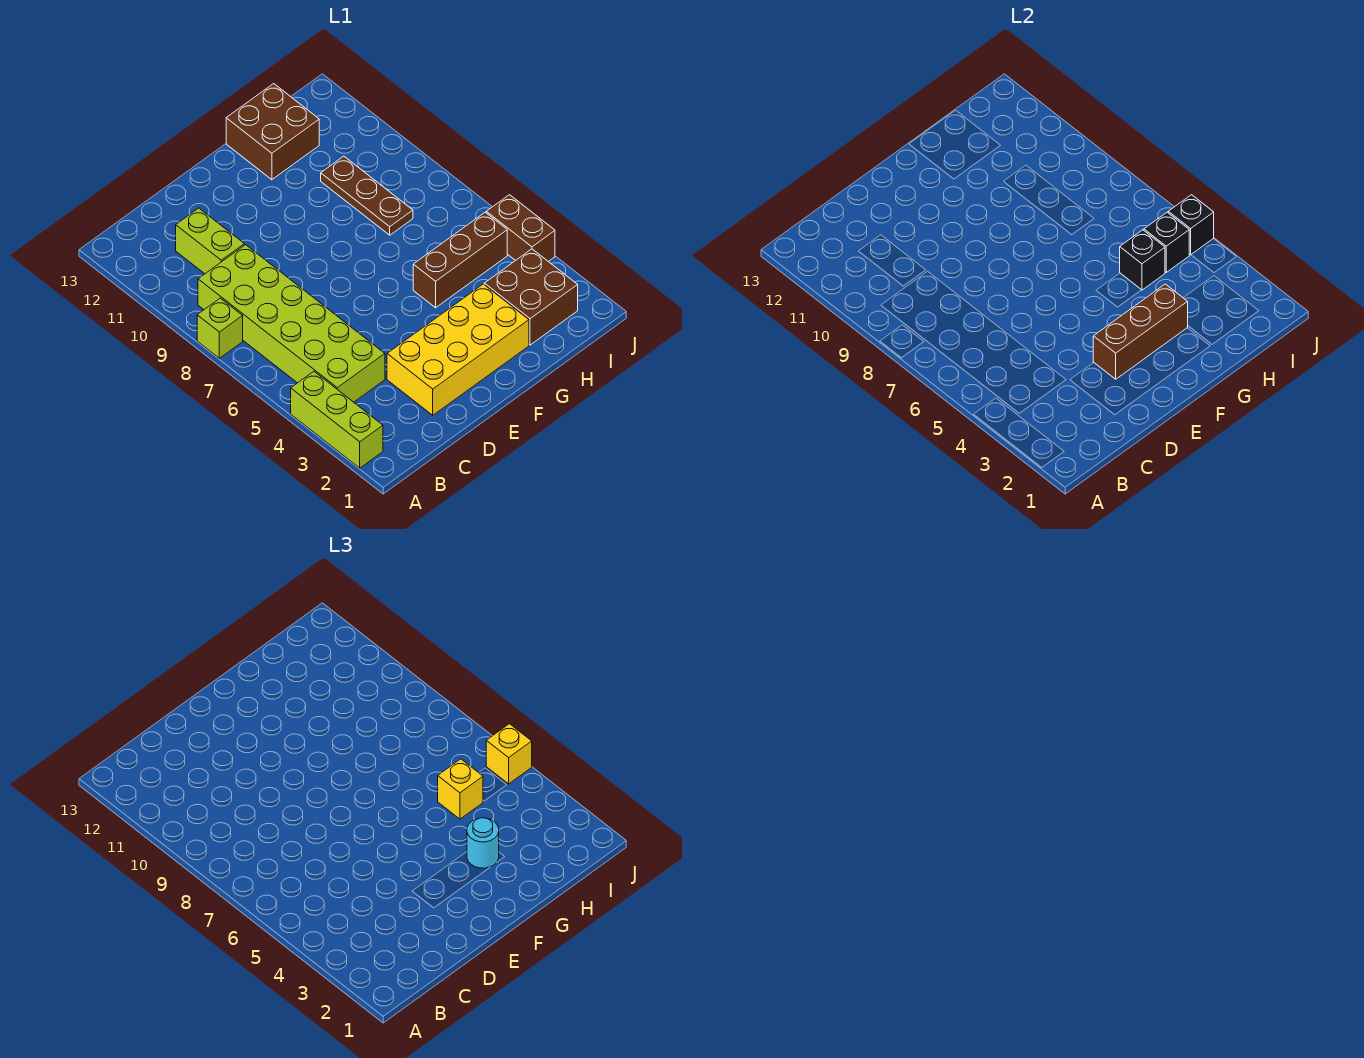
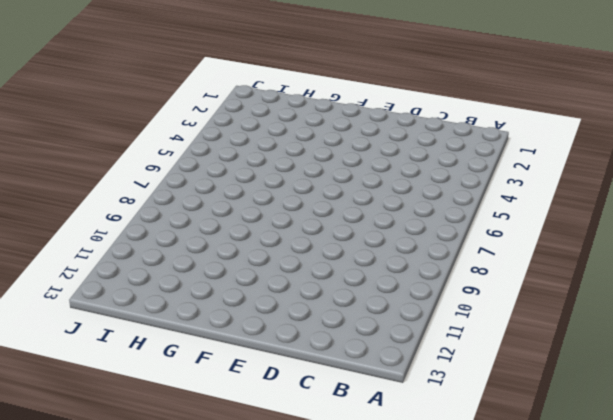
none -> lime 1x3 brick [291,371,383,468]
none -> lime 1x1 brick [197,298,243,358]
none -> lime 2x6 brick [198,245,385,402]

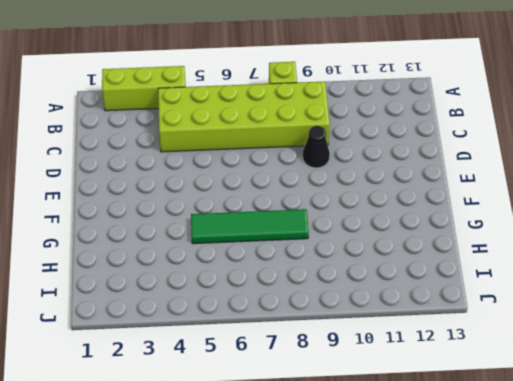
black 1x1 cone [303,126,330,168] -> none
green 1x4 tile [191,209,309,244] -> brown 1x3 brick [413,212,507,308]
none -> lime 1x2 brick [176,208,244,274]
none -> yellow 2x4 brick [387,284,529,415]
none -> brown 2x2 brick [226,84,319,180]

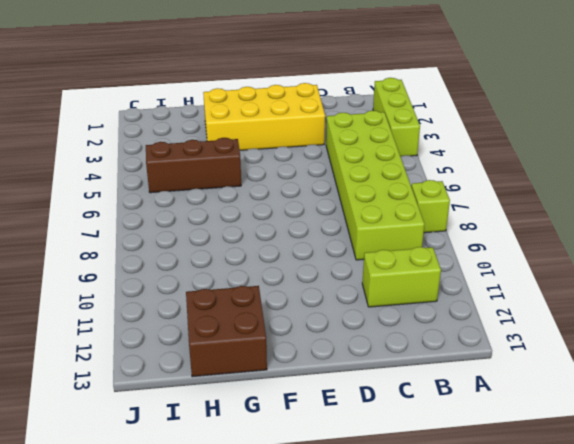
lime 1x2 brick [362,247,441,307] -> lime 1x2 brick turned to [176,208,244,274]
none -> brown 2x2 brick [484,249,578,345]
none -> brown 1x3 plate [321,156,413,235]
none -> brown 1x2 brick [486,195,555,262]

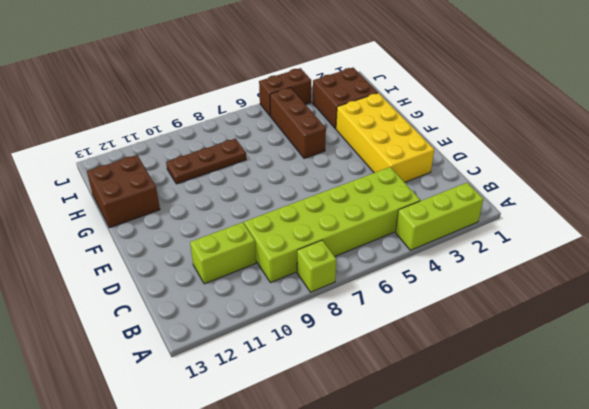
none -> brown 1x3 brick [1093,284,1188,379]
none -> black 1x1 brick [1120,230,1165,290]
none -> black 1x1 brick [1144,212,1189,272]

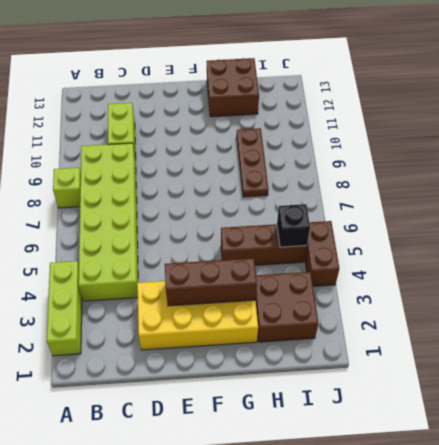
none -> black 1x1 brick [1120,230,1165,290]
none -> black 1x1 brick [1168,195,1214,255]
none -> cyan 1x1 round brick [467,818,499,868]

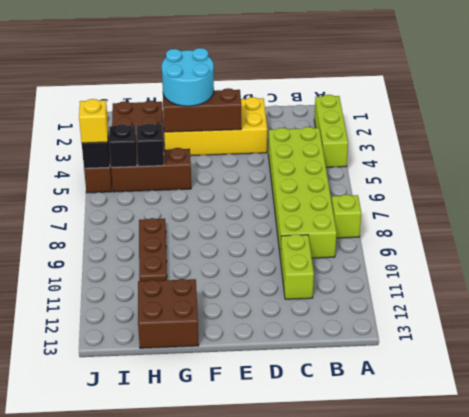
cyan 2x2 round brick [162,48,214,106] -> cyan 1x1 round brick [467,818,499,868]
none -> yellow 1x1 brick [438,759,483,819]

